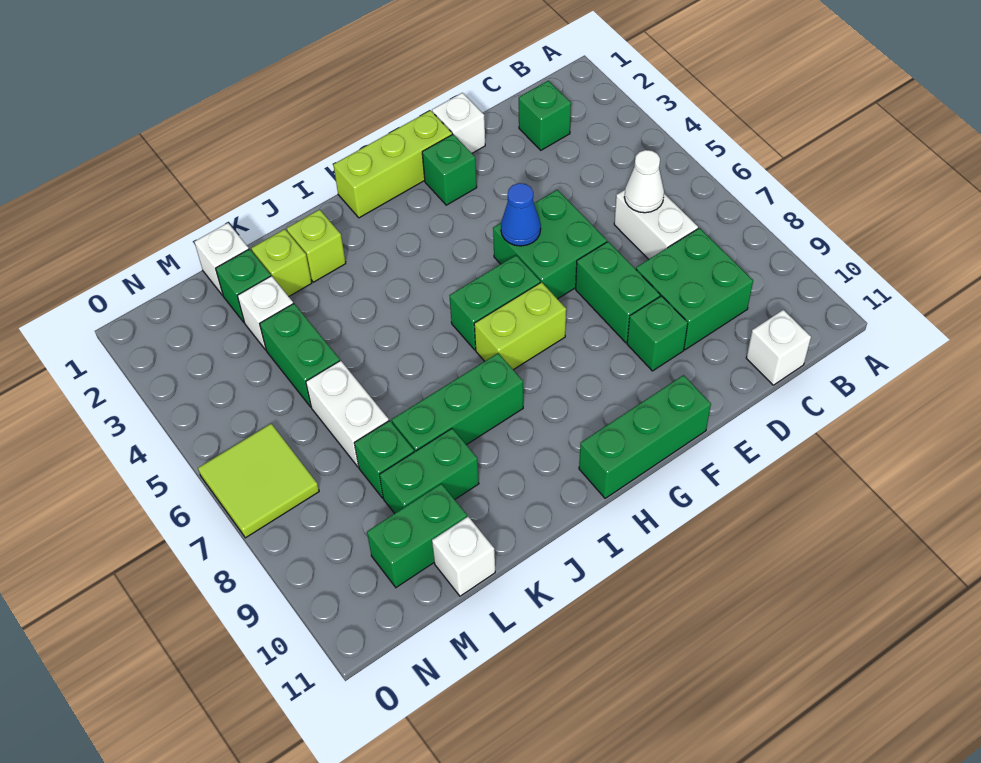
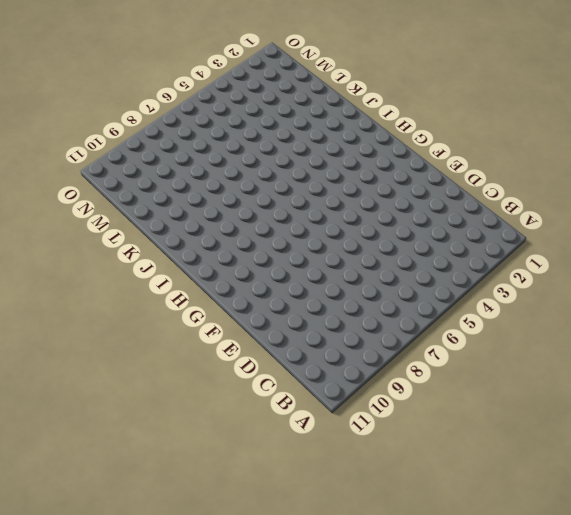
none -> green 1x1 brick [519,81,571,150]
none -> white 1x2 brick [614,190,698,259]
none -> green 2x2 brick [636,228,753,350]

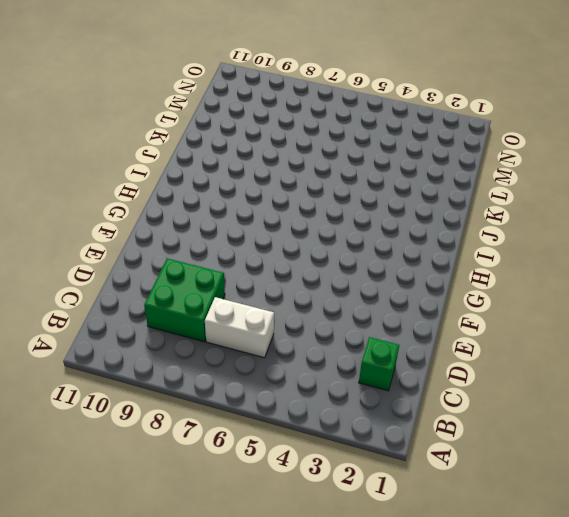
none -> white 1x1 brick [746,310,811,385]
none -> white 1x1 brick [432,93,485,153]
none -> green 2x2 brick [493,190,607,299]

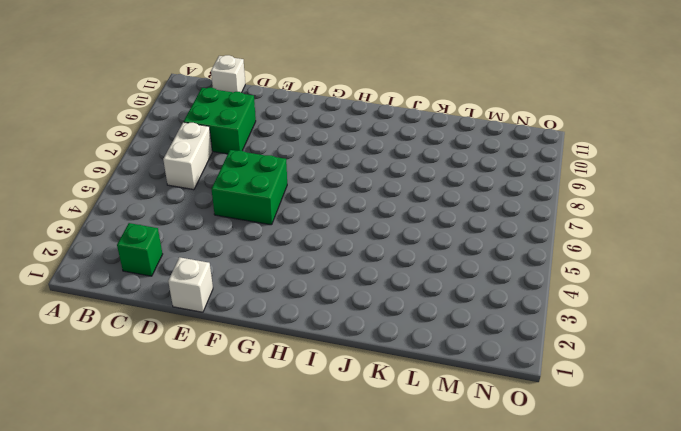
none -> green 1x2 brick [576,242,660,343]
none -> green 1x1 brick [627,296,688,371]
none -> lime 1x3 brick [333,110,452,218]

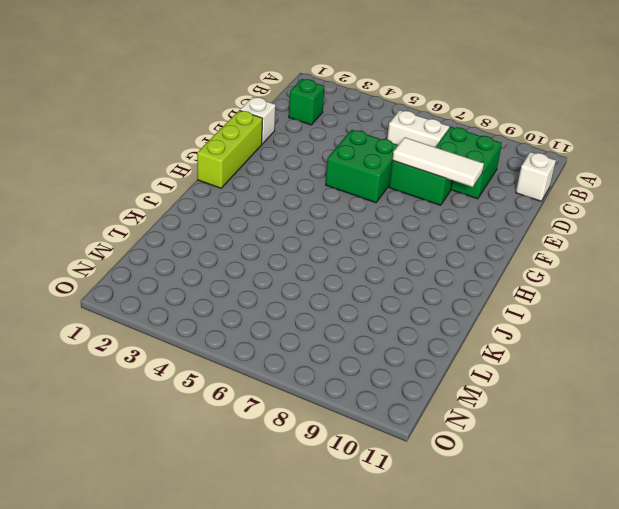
white 1x3 tile [393,137,484,187] -> none
none -> green 1x1 brick [627,296,688,371]
none -> green 1x1 brick [422,134,477,205]
none -> green 1x3 brick [579,375,711,498]

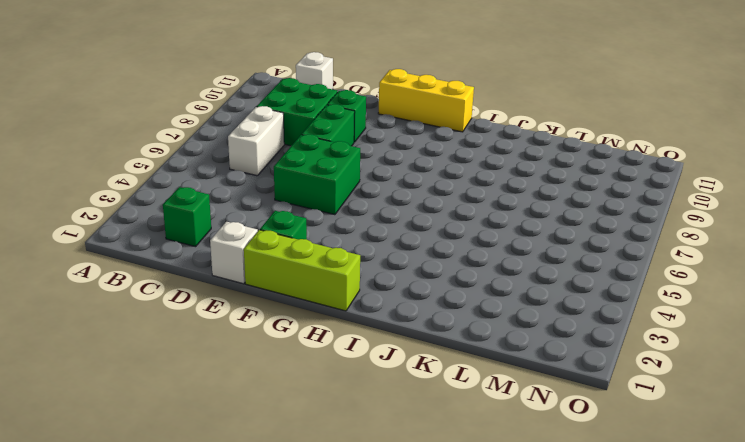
yellow 1x3 brick [378,69,474,132] -> green 1x3 brick [579,375,711,498]
none -> green 1x2 brick [449,255,540,350]
none -> lime 1x2 brick [474,282,566,370]
none -> green 1x3 brick [392,353,523,452]

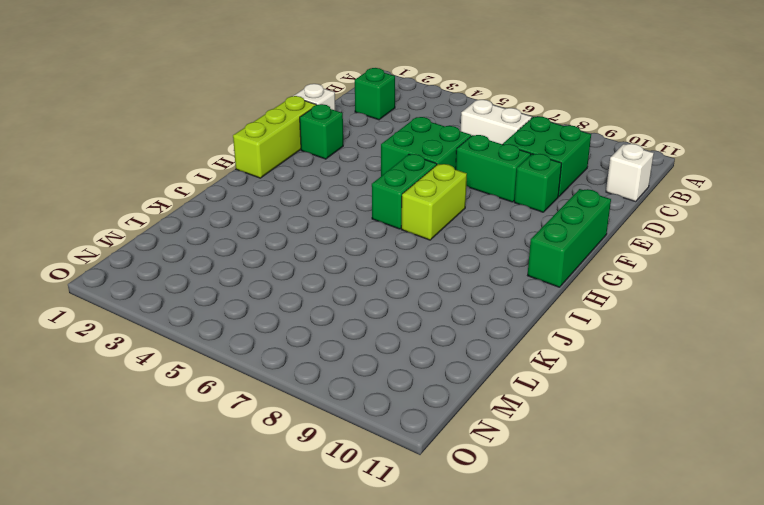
none -> green 1x3 brick [392,353,523,452]
none -> lime 1x1 brick [287,209,346,282]
none -> lime 1x1 brick [251,229,312,296]

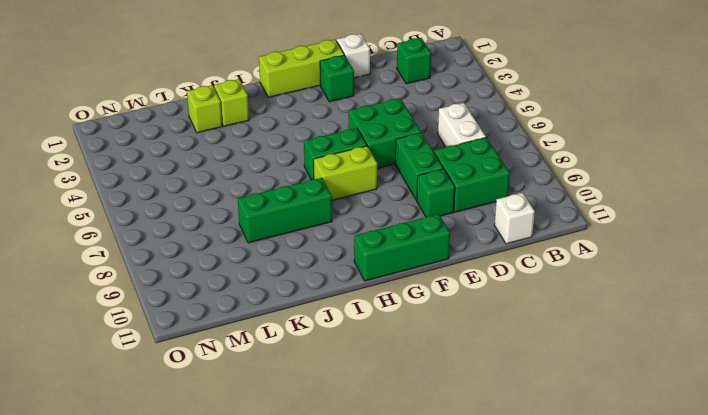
none -> green 1x2 brick [380,428,479,514]
none -> white 1x1 brick [194,223,249,295]
none -> green 1x1 brick [216,249,271,322]

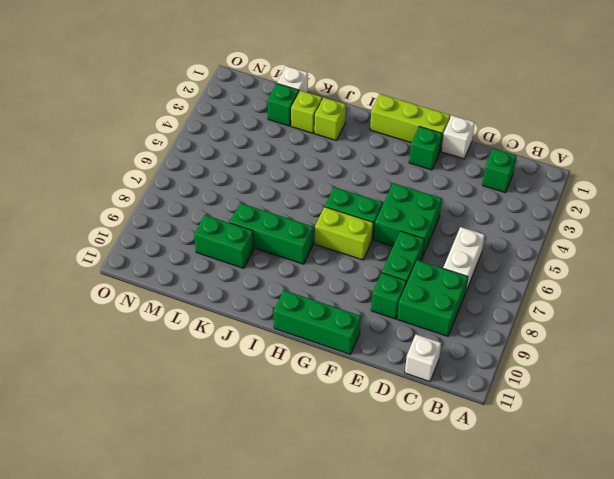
none -> white 1x1 brick [237,276,293,350]
none -> green 1x2 brick [260,303,340,407]
none -> white 1x2 brick [306,361,389,467]

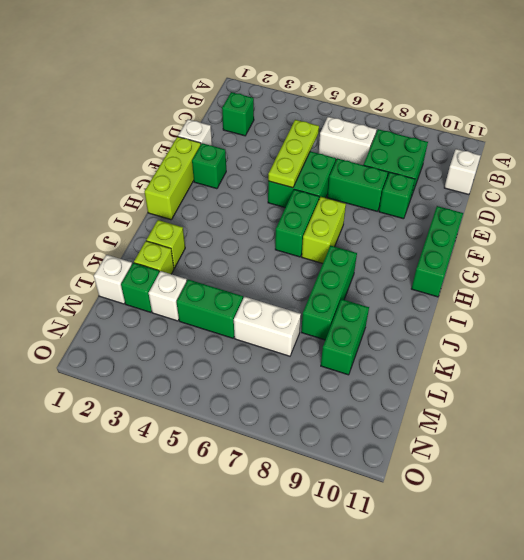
lime 1x3 plate [268,120,319,188] -> blue 1x1 cone [501,183,541,246]
none -> green 1x1 brick [354,421,414,498]
none -> green 1x2 brick [367,484,467,587]
none -> white 1x1 brick [432,517,495,596]

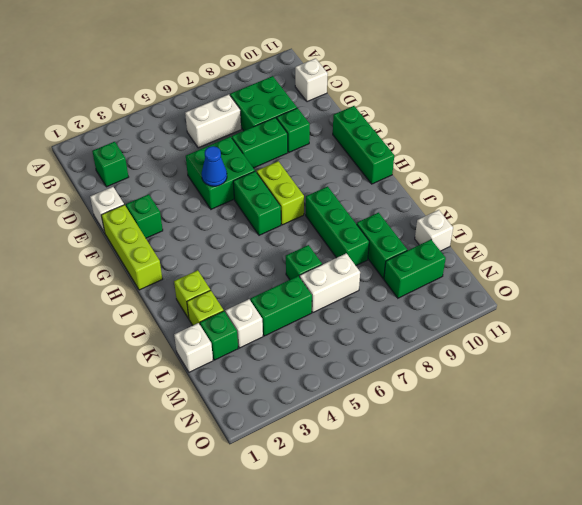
green 1x1 brick [286,245,322,280] -> green 1x1 brick moved to [354,421,414,498]
green 1x2 brick [384,240,446,298] -> green 1x2 brick turned to [367,484,467,587]
none -> lime 2x2 tile [198,424,319,538]
none -> white 1x1 cone [624,150,664,213]

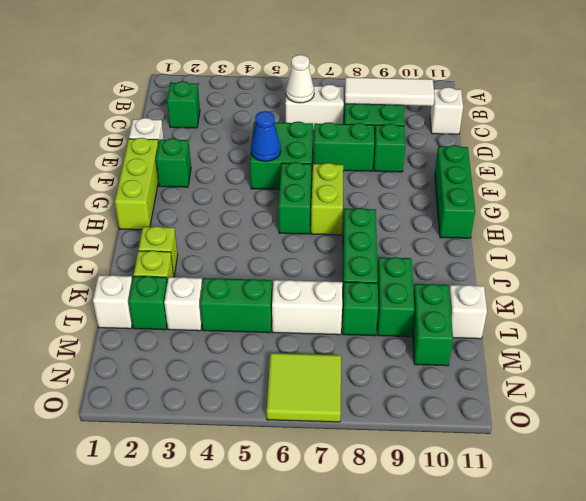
white 1x3 tile [345,77,434,106] -> none

